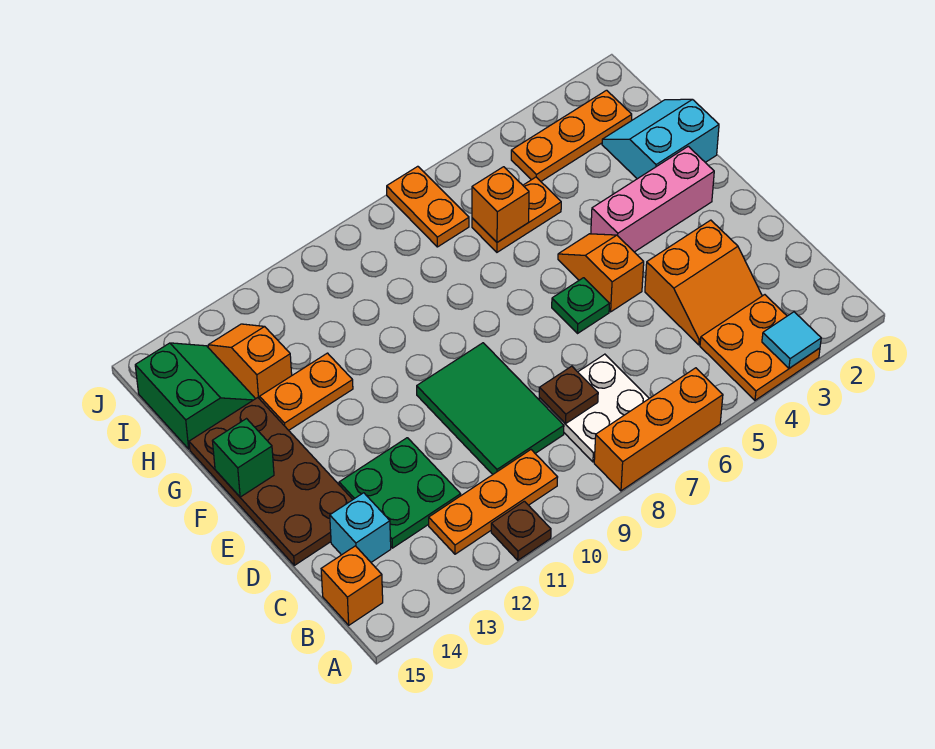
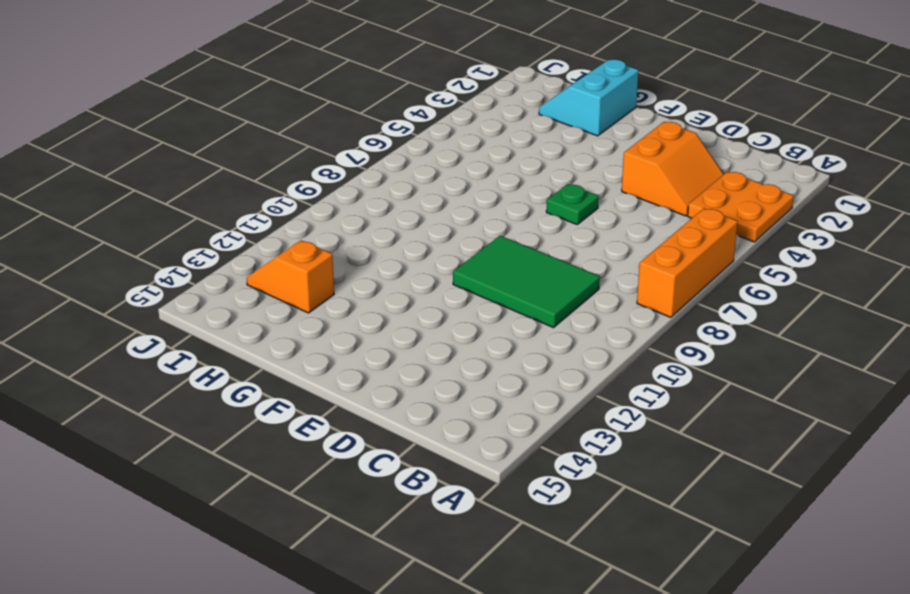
none -> brown 1x1 plate [491,501,551,560]
none -> white 2x2 plate [539,354,649,462]
none -> orange 1x3 plate [429,450,558,554]

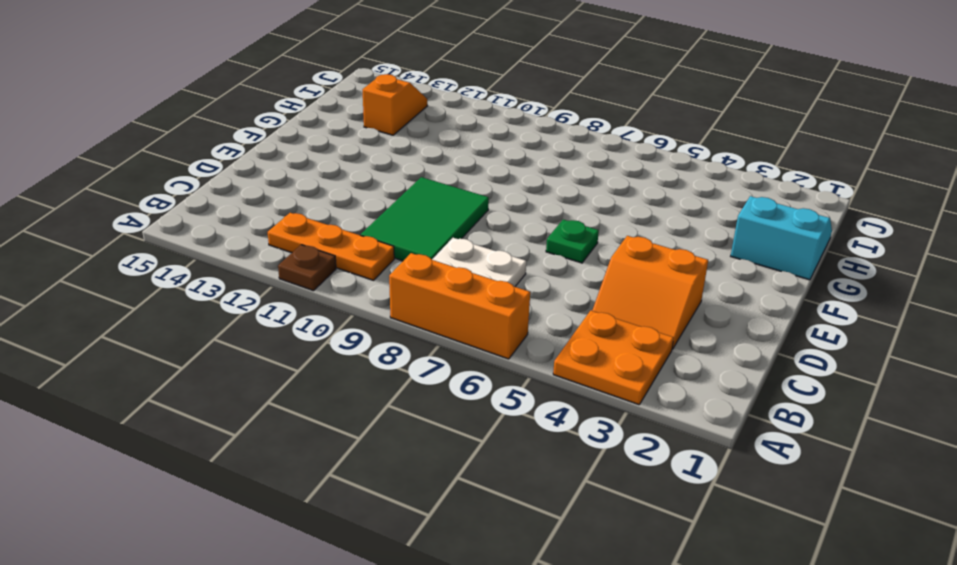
none -> orange 1x1 brick [321,546,383,625]
none -> green 2x2 plate [339,438,461,548]
none -> cyan 1x1 brick [330,493,391,562]

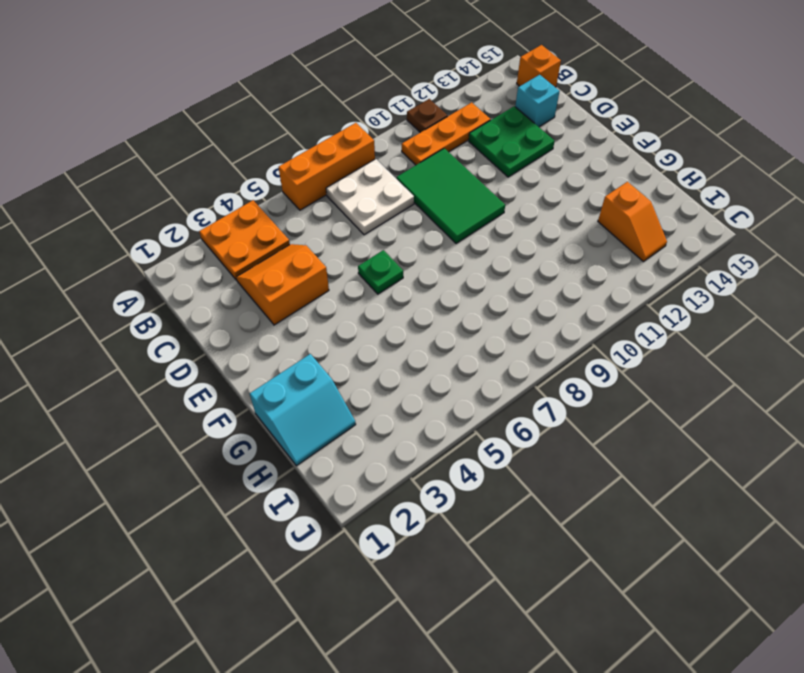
none -> brown 2x4 plate [189,398,353,565]
none -> orange 1x2 slope [558,234,644,312]
none -> pink 1x3 brick [591,146,714,252]

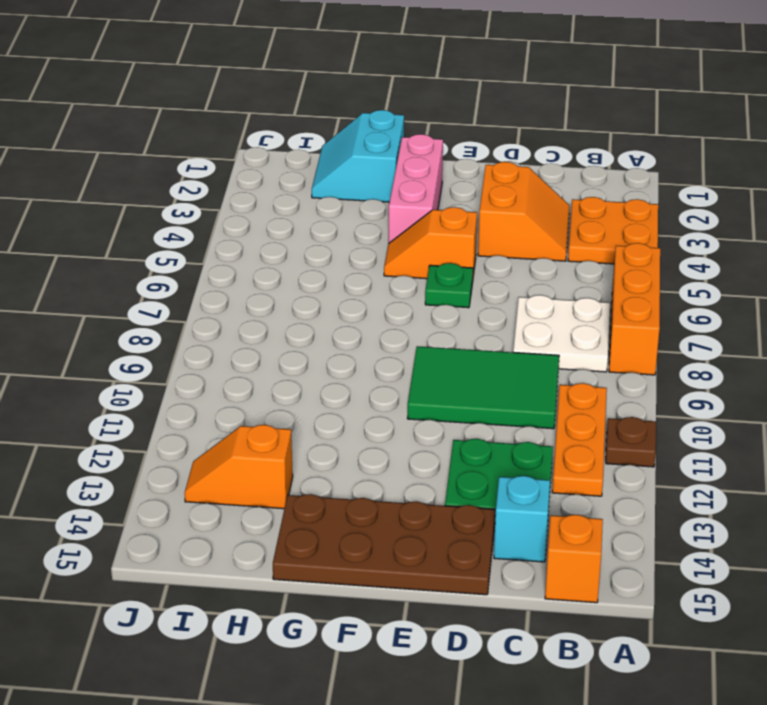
none -> orange 1x2 plate [260,353,353,430]
none -> orange 1x2 plate [472,177,561,252]
none -> green 2x2 slope [135,343,255,449]

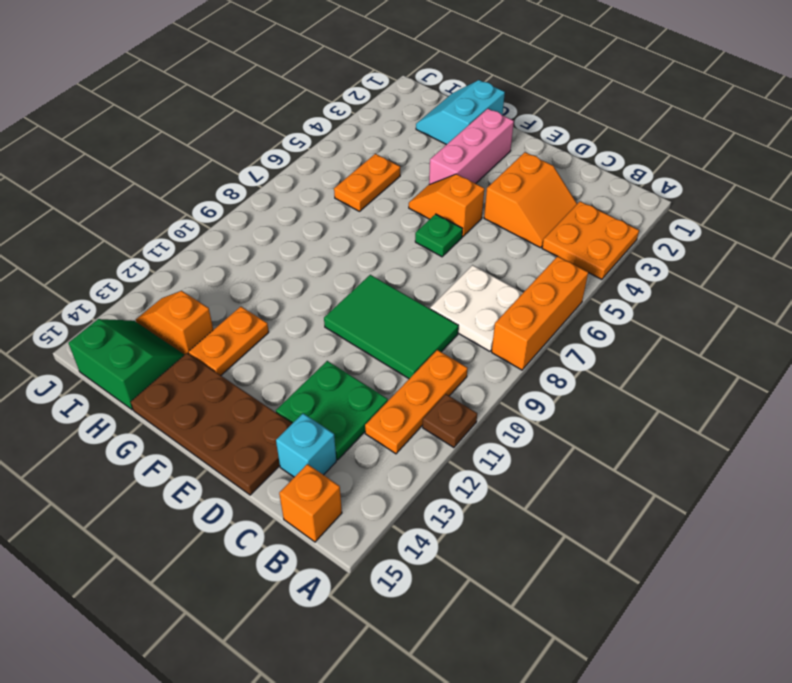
none -> orange 1x3 plate [511,90,632,181]
none -> orange 1x2 plate [387,166,469,247]
none -> cyan 1x1 tile [762,312,821,368]

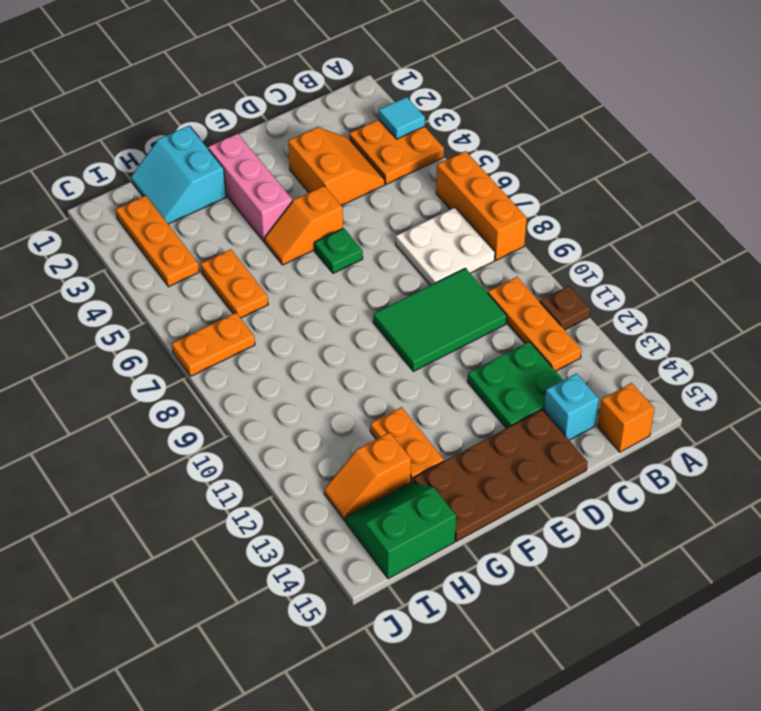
none -> brown 1x1 plate [539,366,598,424]
none -> green 1x1 brick [213,419,274,497]
none -> orange 1x1 brick [472,167,529,242]

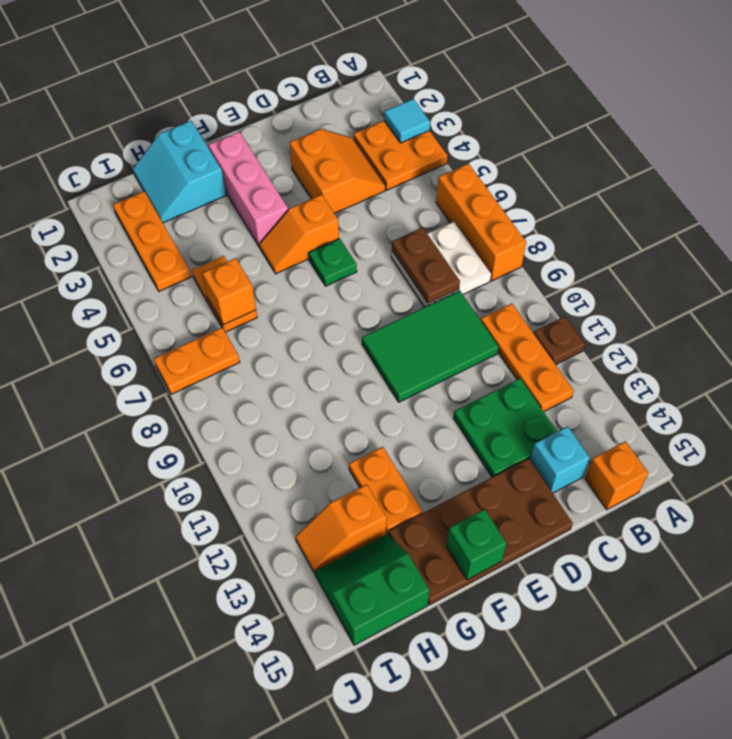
brown 1x2 plate [392,227,460,304] -> brown 1x1 plate [539,366,598,424]

